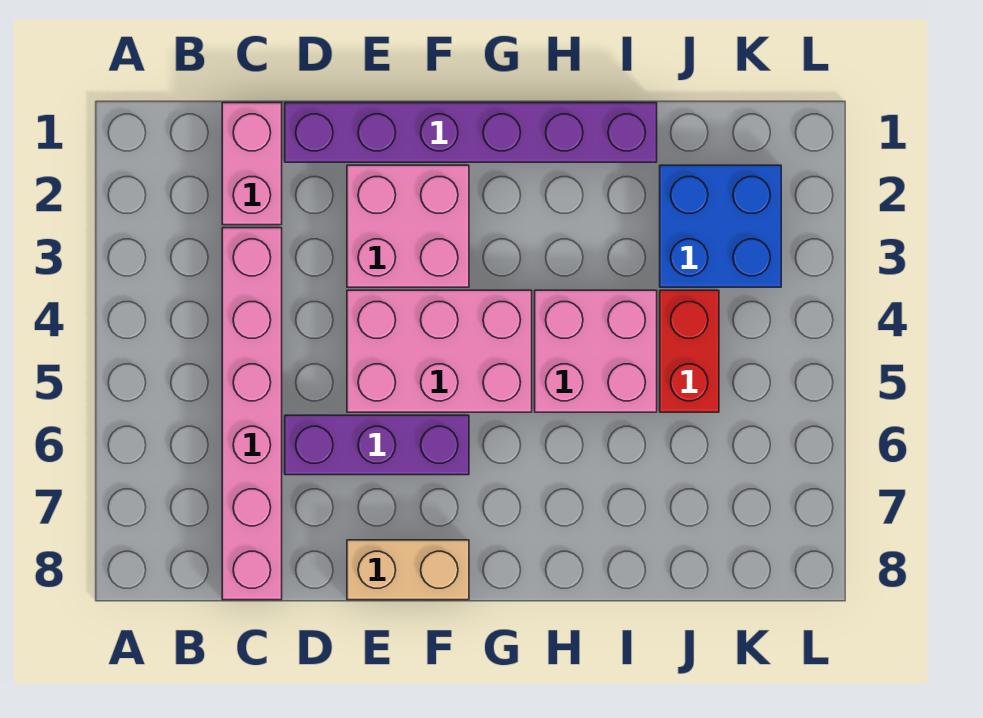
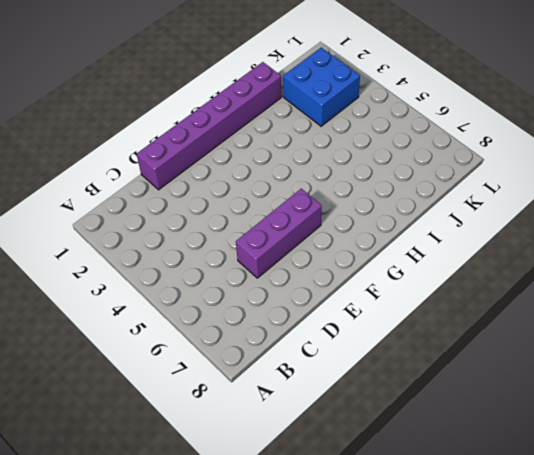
none -> pink 1x2 brick [222,103,282,225]
none -> pink 1x6 brick [222,228,282,600]

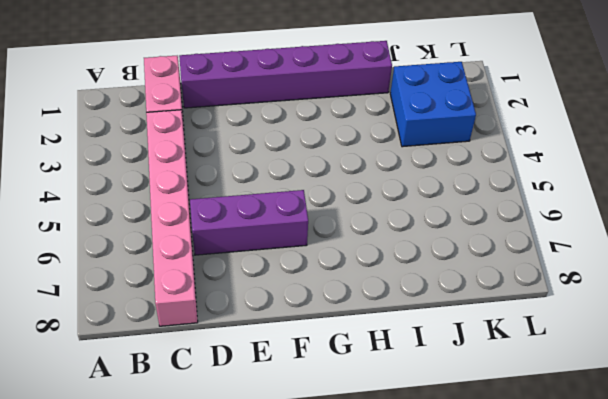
none -> pink 2x2 brick [347,165,469,287]
none -> pink 2x3 brick [347,290,532,412]

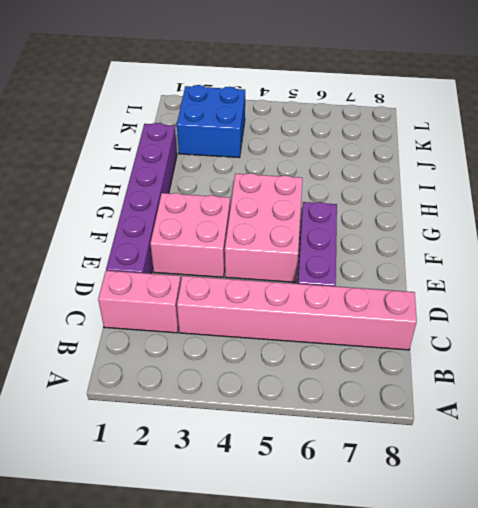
none -> tan 1x2 brick [347,540,469,600]
none -> pink 2x2 brick [535,290,657,412]

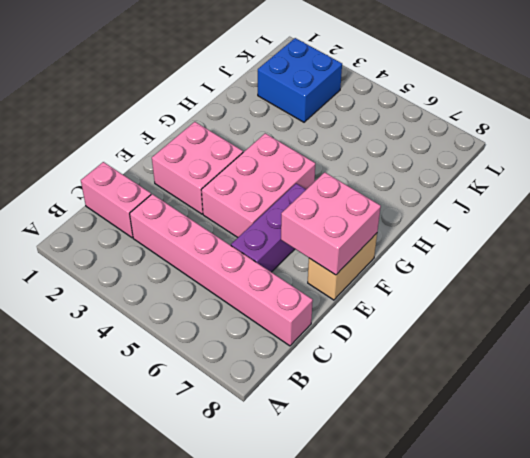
pink 2x2 brick [281,172,381,275] -> pink 2x2 brick moved to [535,290,657,412]
none -> purple 1x6 brick [285,103,657,162]
none -> red 1x2 brick [660,290,719,412]

